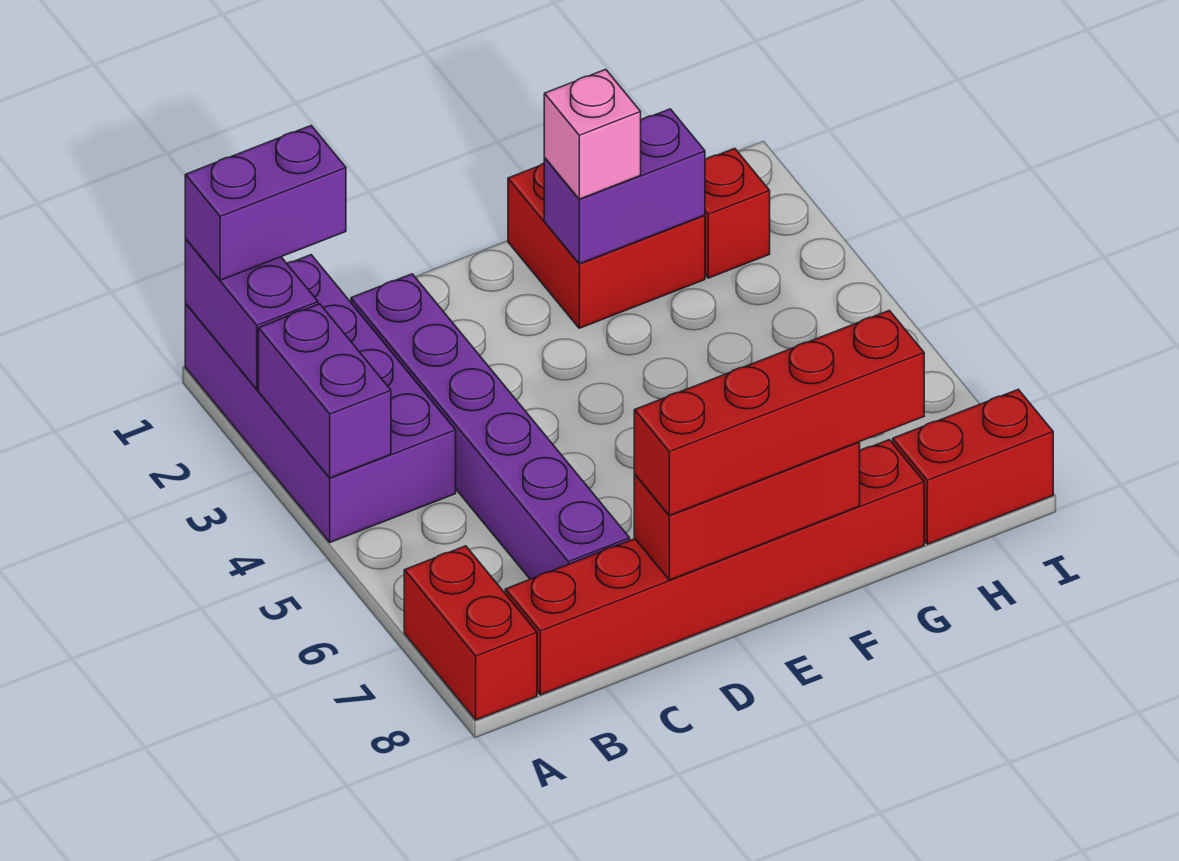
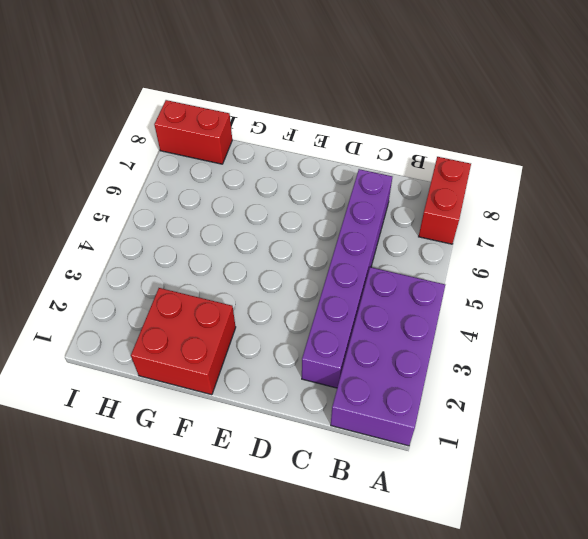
none -> red 1x6 brick [505,440,924,695]
none -> red 1x1 brick [705,148,770,278]
none -> purple 1x2 brick [185,239,318,389]

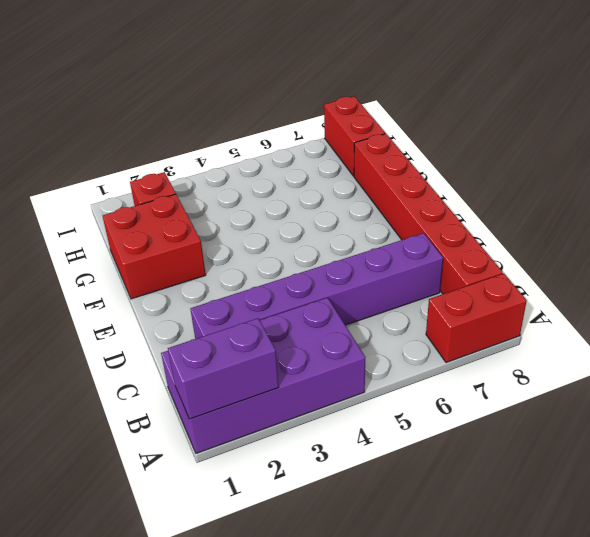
none -> purple 1x2 brick [258,304,391,478]
none -> red 1x3 brick [634,442,860,580]
none -> purple 1x2 brick [544,109,705,264]

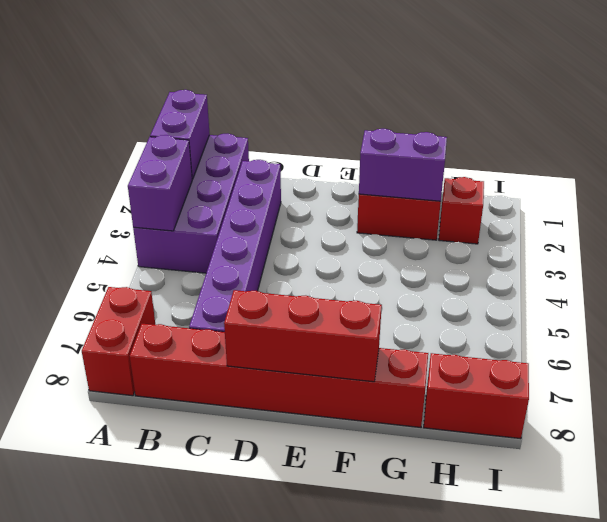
none -> purple 1x2 brick [185,126,346,280]
none -> red 1x4 brick [634,311,924,515]
none -> pink 1x1 brick [544,69,641,199]

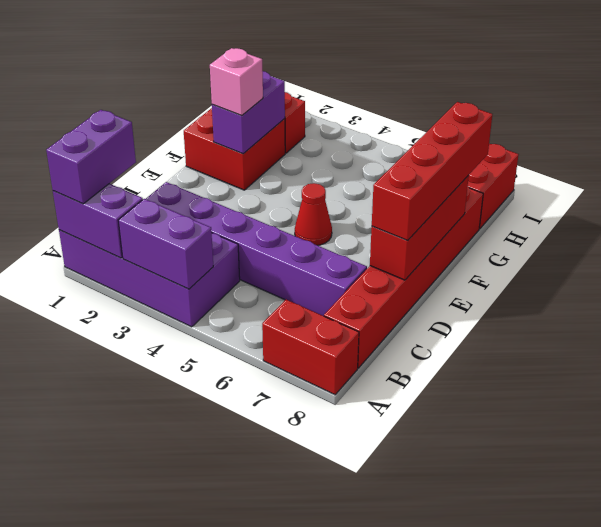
red 1x1 cone [295,183,332,245] -> none

